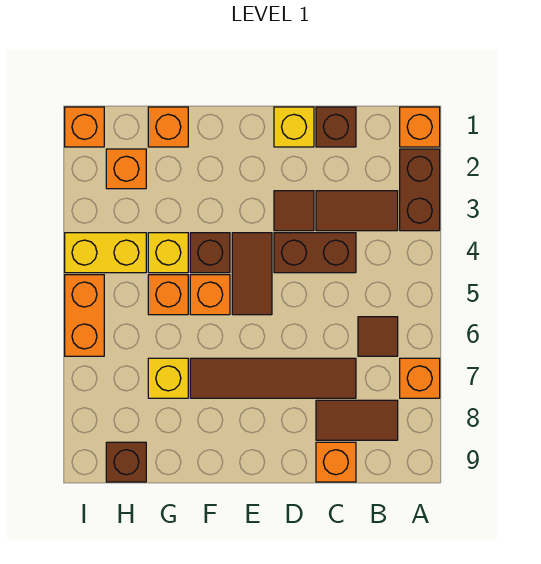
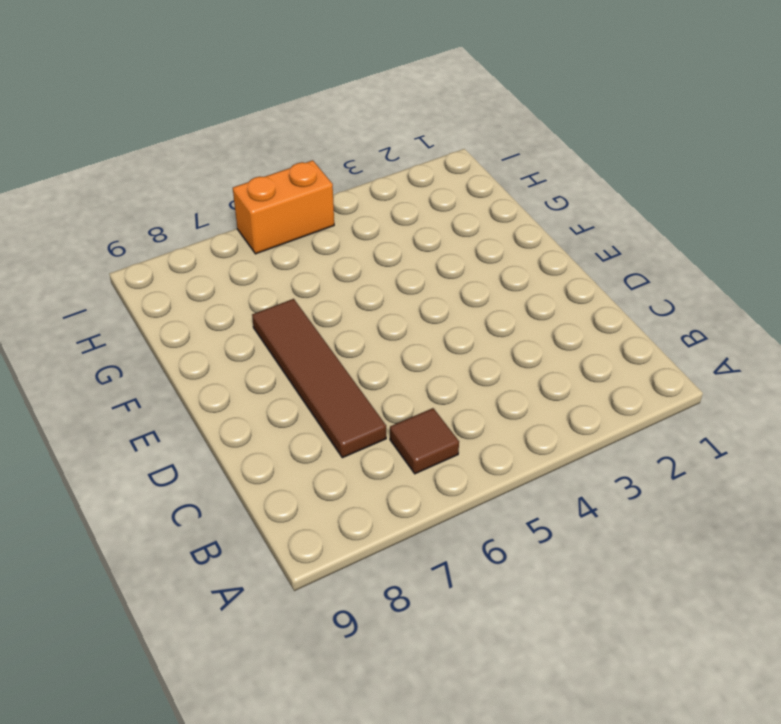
none -> orange 1x1 brick [400,107,440,147]
none -> brown 1x2 brick [400,149,440,231]
none -> orange 1x1 brick [400,358,440,398]

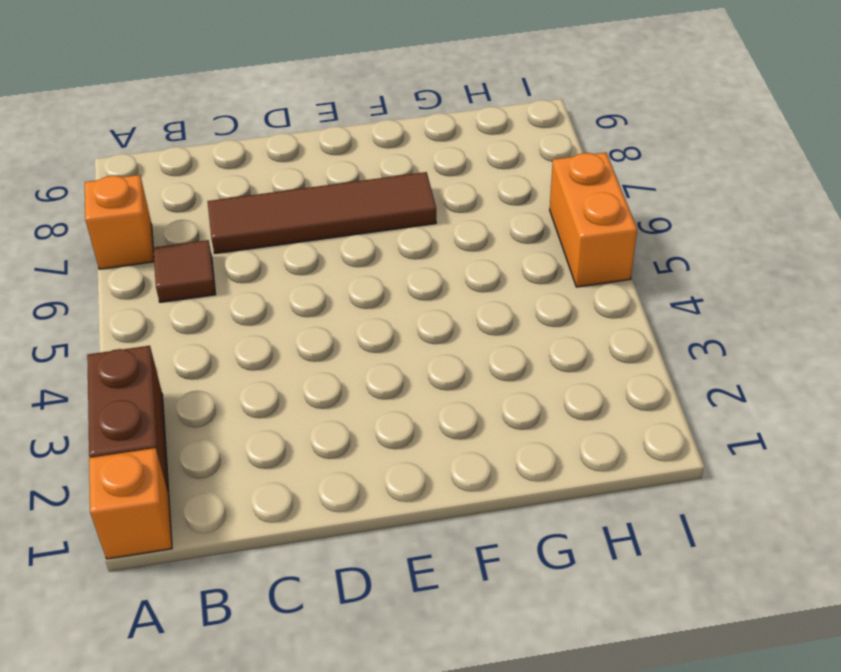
none -> brown 1x2 tile [316,191,398,231]
none -> brown 1x2 tile [316,400,398,440]
none -> brown 1x1 brick [316,107,356,147]

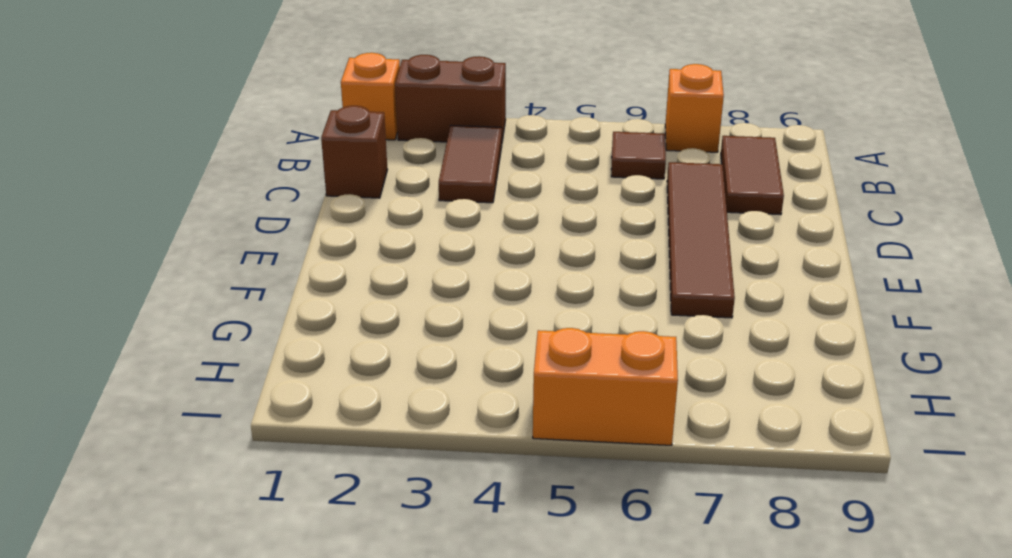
none -> brown 1x2 brick [274,233,356,273]
none -> orange 1x1 brick [316,442,356,482]
none -> yellow 1x1 brick [274,107,314,147]

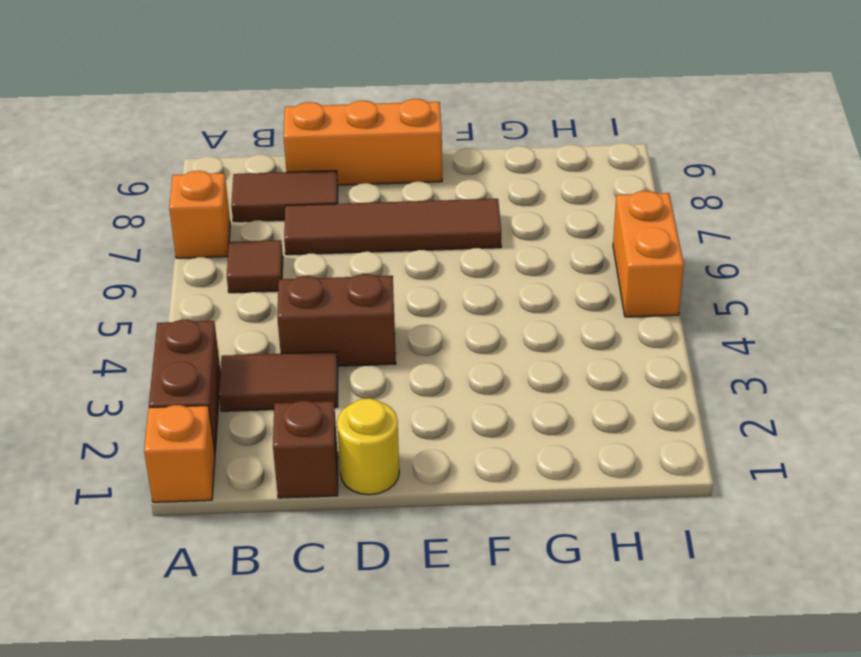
orange 1x3 brick [284,99,442,185] -> orange 1x1 brick [316,442,356,482]
yellow 1x1 round brick [337,398,399,495] -> yellow 1x1 brick [274,107,314,147]
none -> brown 1x1 tile [274,191,314,231]
none -> brown 1x2 tile [232,233,272,315]
none -> brown 1x1 brick [190,233,230,273]

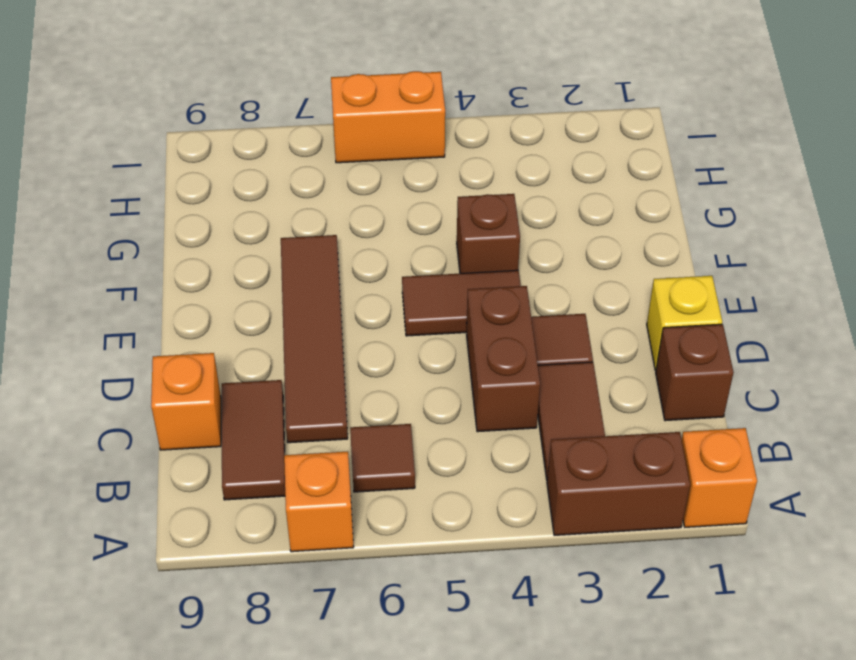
none -> orange 1x1 brick [190,275,230,315]
none -> orange 1x1 brick [148,107,188,147]
none -> yellow 1x1 brick [148,233,188,273]

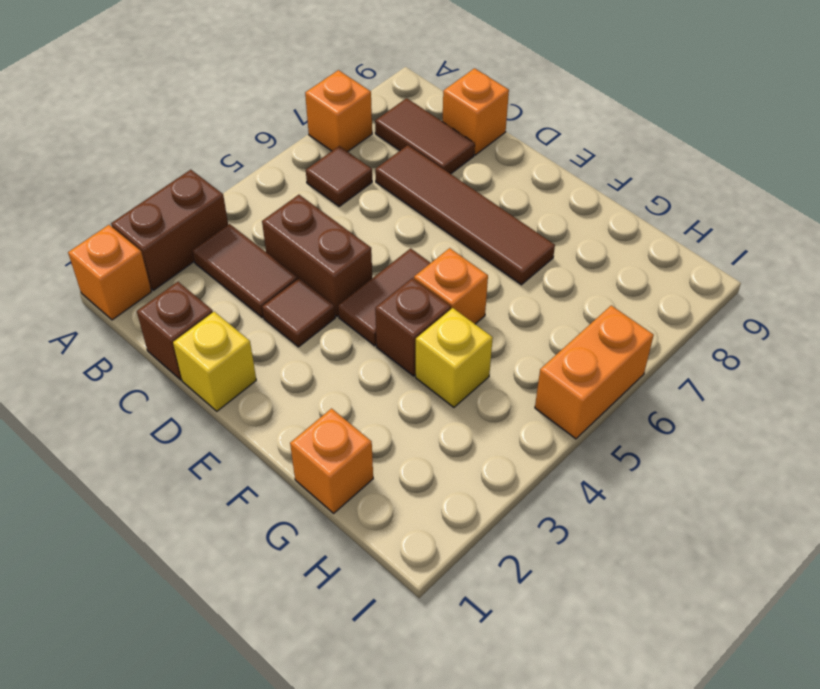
none -> orange 1x1 brick [148,275,188,315]
none -> yellow 1x1 brick [148,358,188,398]
none -> orange 1x1 brick [106,149,146,189]

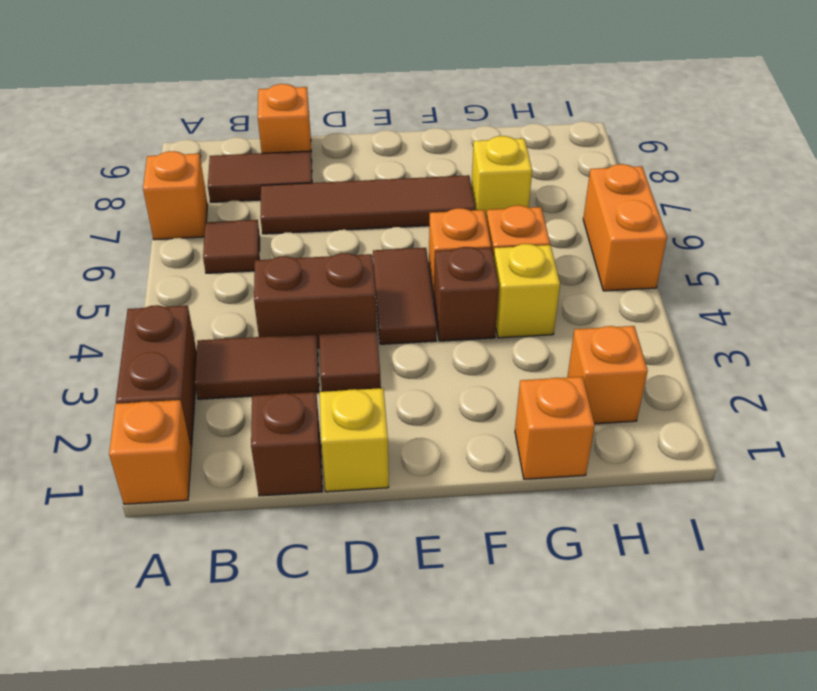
none -> yellow 1x2 brick [65,233,146,273]
none -> brown 1x1 brick [106,442,146,482]
none -> orange 1x1 brick [65,107,104,147]

